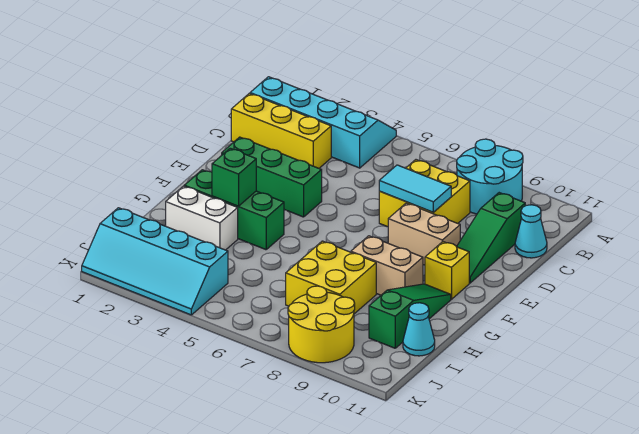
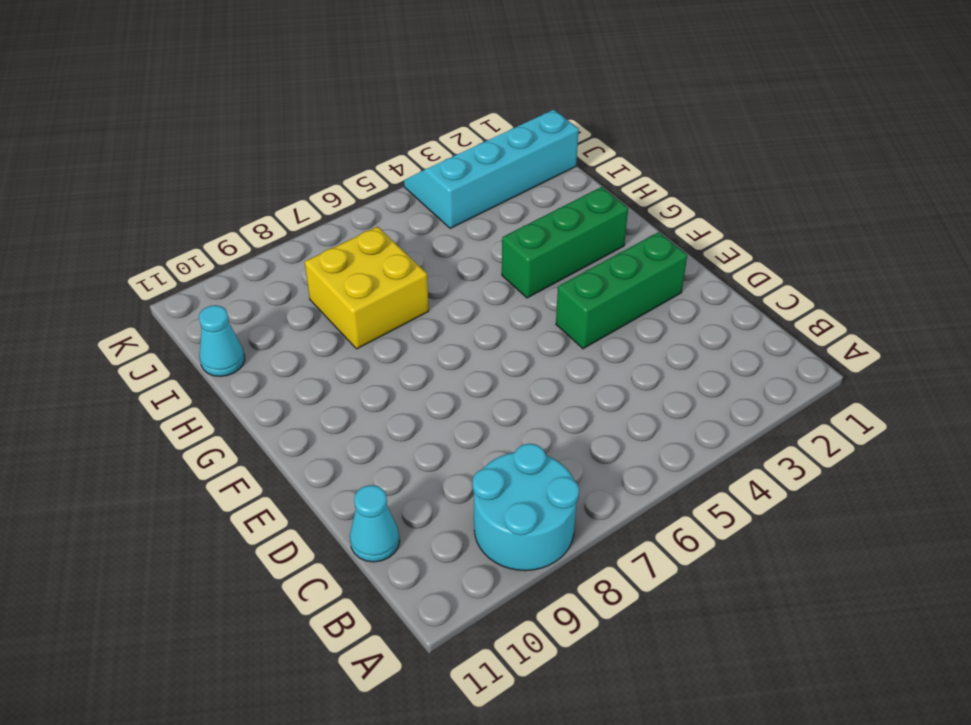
none -> cyan 2x4 slope [250,77,396,168]
none -> yellow 1x3 brick [231,93,331,168]
none -> yellow 2x2 brick [379,160,470,227]

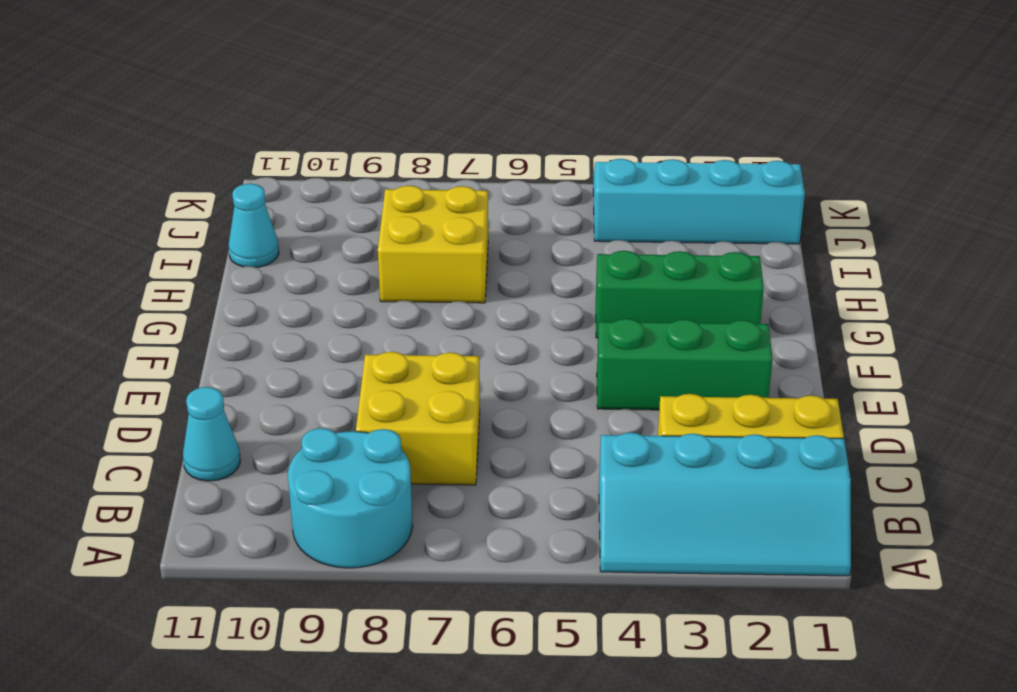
none -> green 1x3 slope [457,193,525,283]
none -> tan 1x2 brick [388,203,460,265]
none -> yellow 1x1 brick [425,242,469,299]

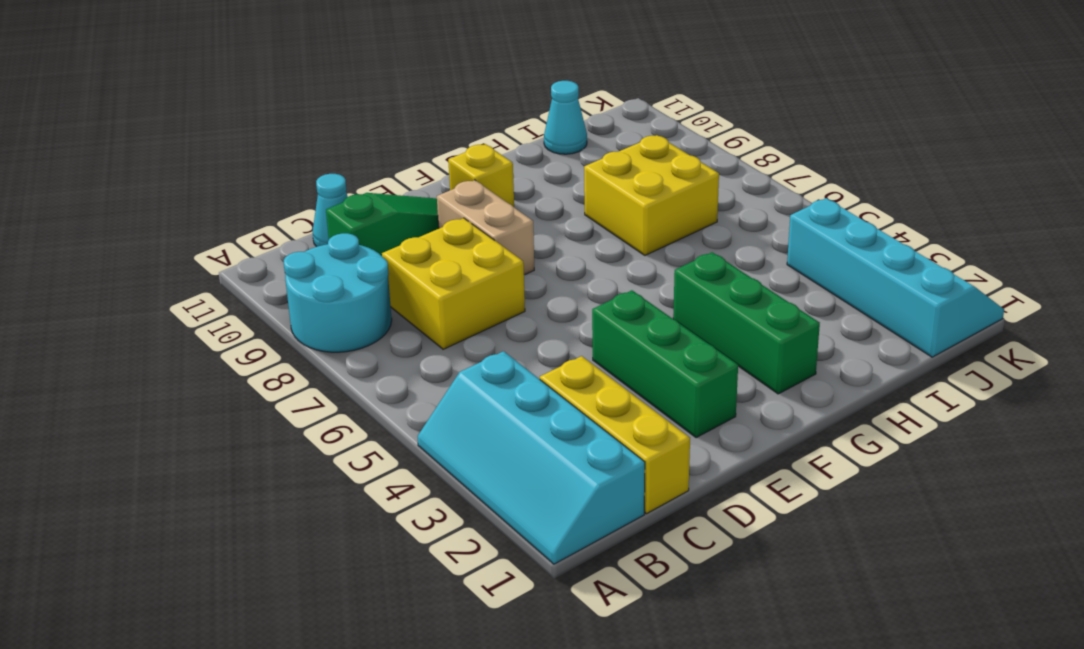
none -> tan 1x2 brick [351,236,423,295]
none -> green 1x3 slope [369,284,451,348]
none -> white 1x2 brick [166,186,238,250]

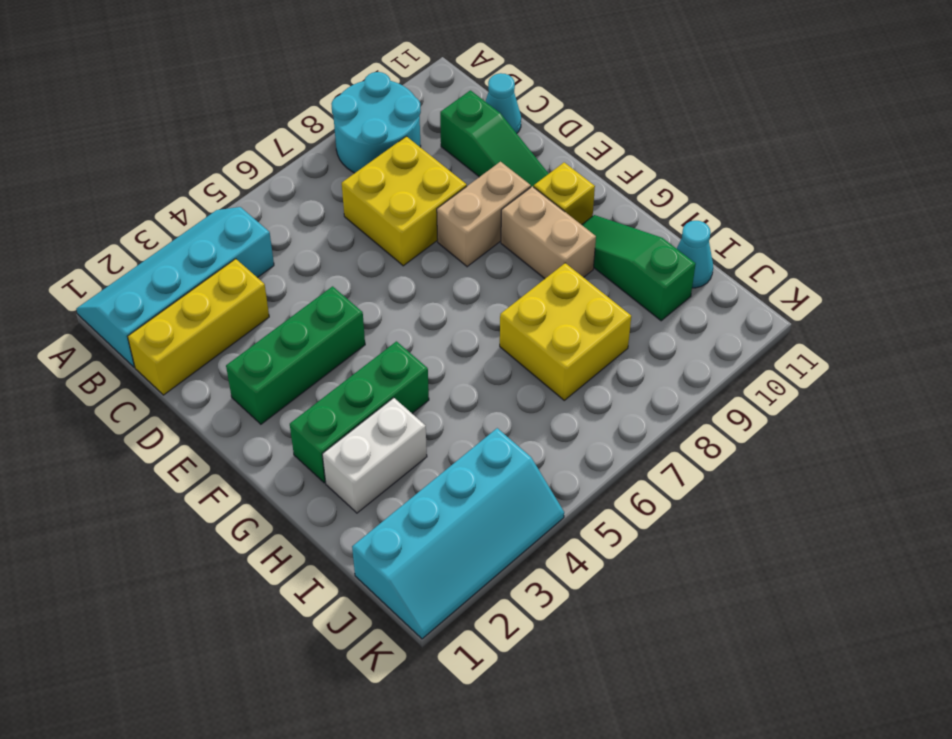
tan 1x2 brick [501,186,596,279] -> tan 1x2 brick turned to [351,236,423,295]
none -> yellow 2x2 round brick [288,286,355,363]
none -> cyan 1x2 tile [379,165,451,212]
none -> green 1x1 brick [212,148,256,206]

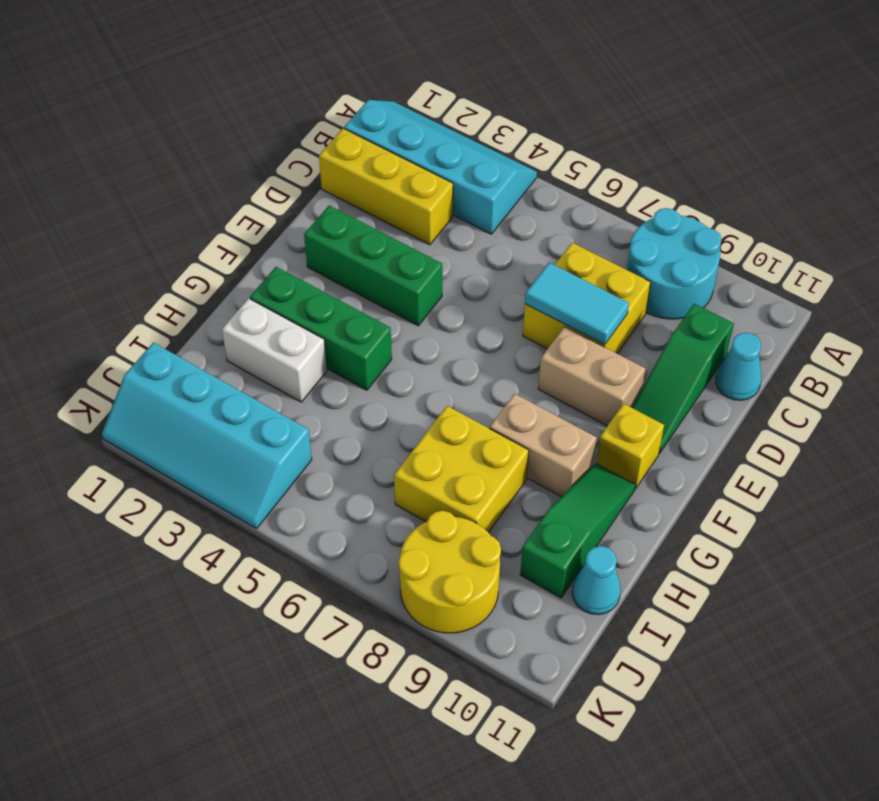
none -> green 1x1 brick [212,148,256,206]

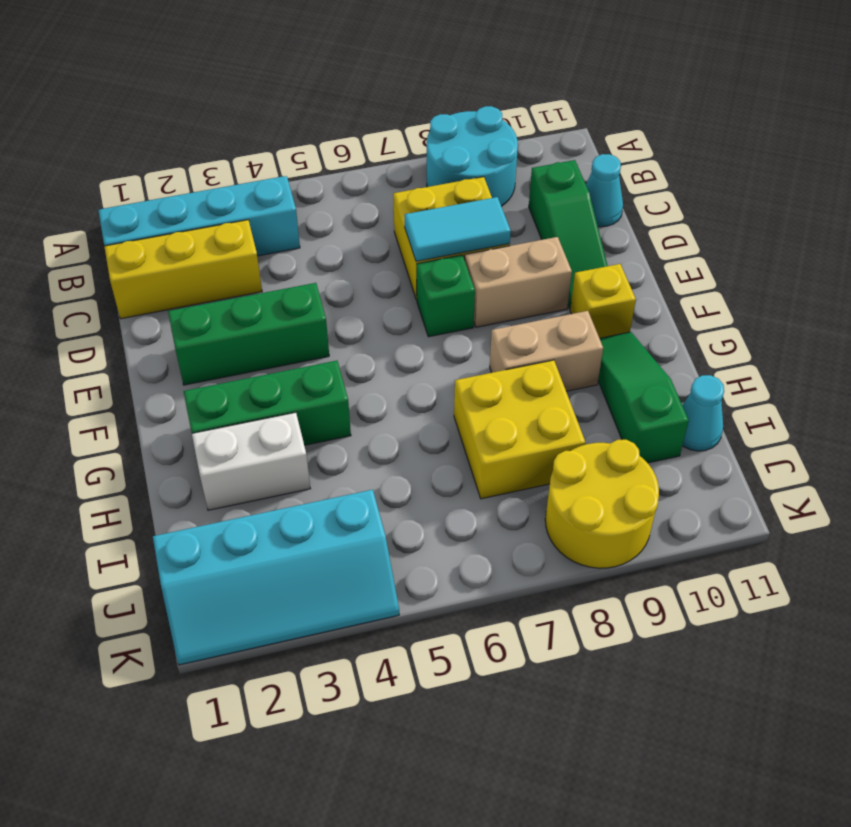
green 1x1 brick [417,255,475,337] -> green 1x1 brick moved to [212,148,256,206]

